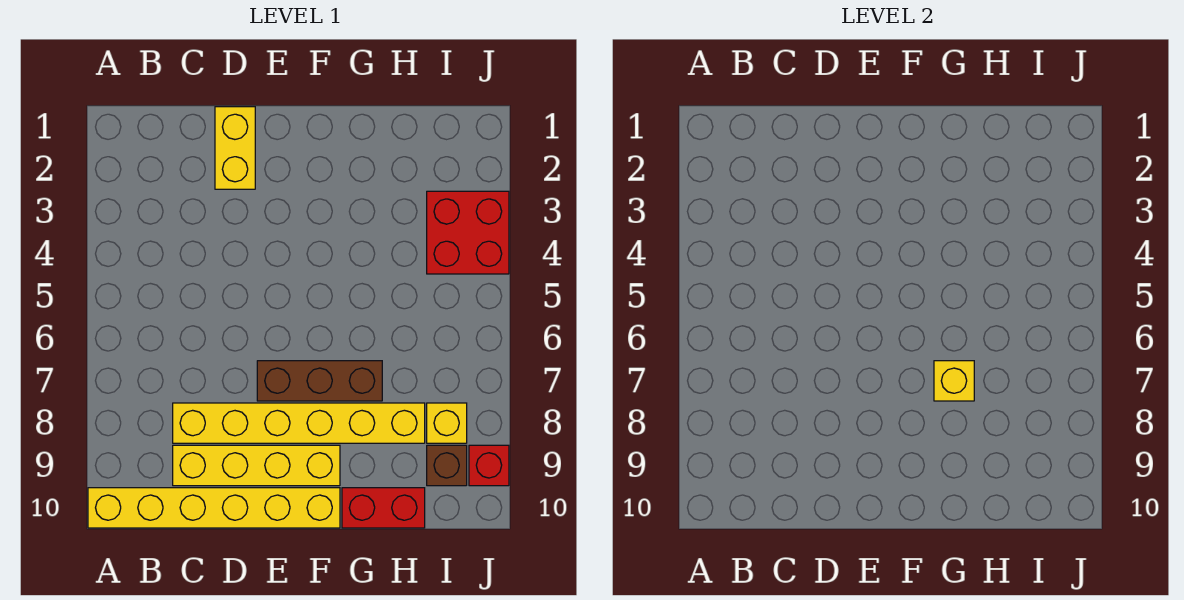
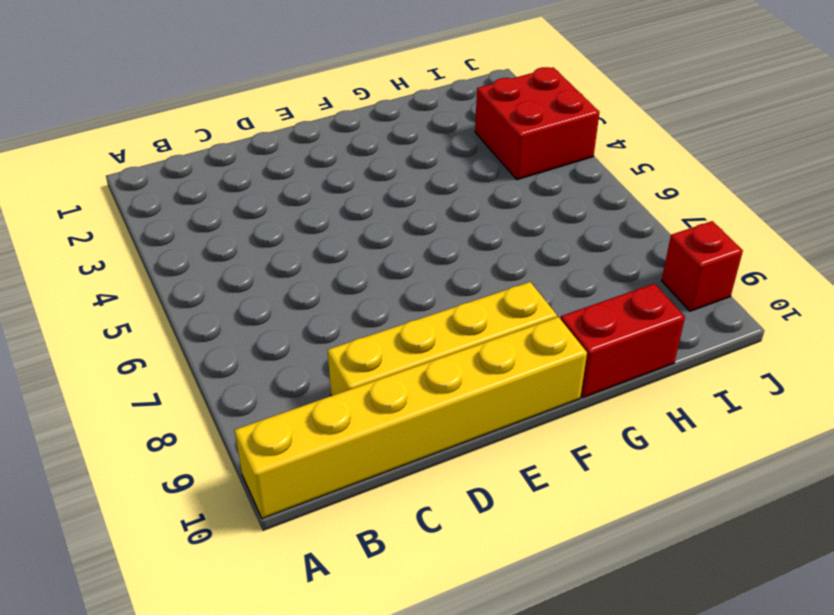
none -> yellow 1x6 brick [173,403,425,443]
none -> yellow 1x2 brick [215,107,255,189]

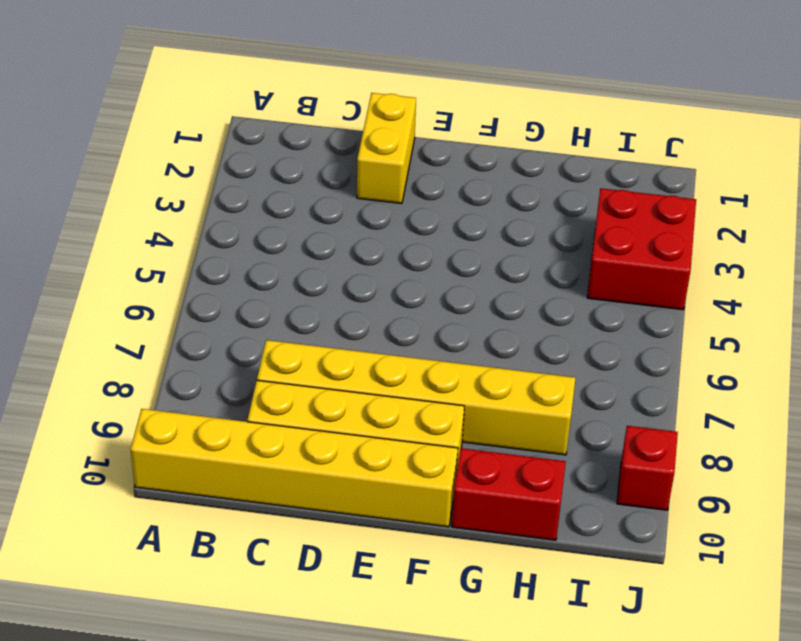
none -> brown 1x3 brick [257,361,382,401]
none -> yellow 1x1 brick [427,403,467,443]

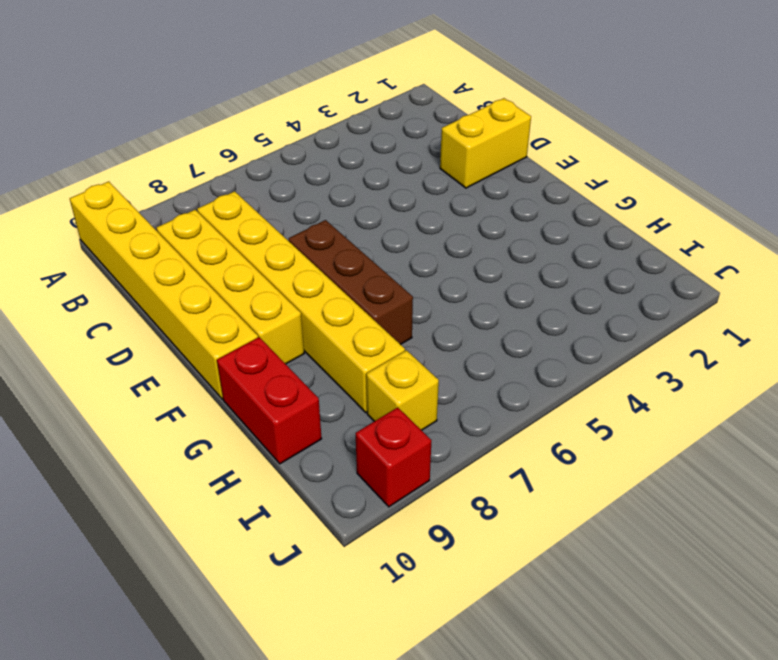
none -> red 2x2 brick [427,191,509,274]
none -> brown 1x1 brick [427,445,467,486]

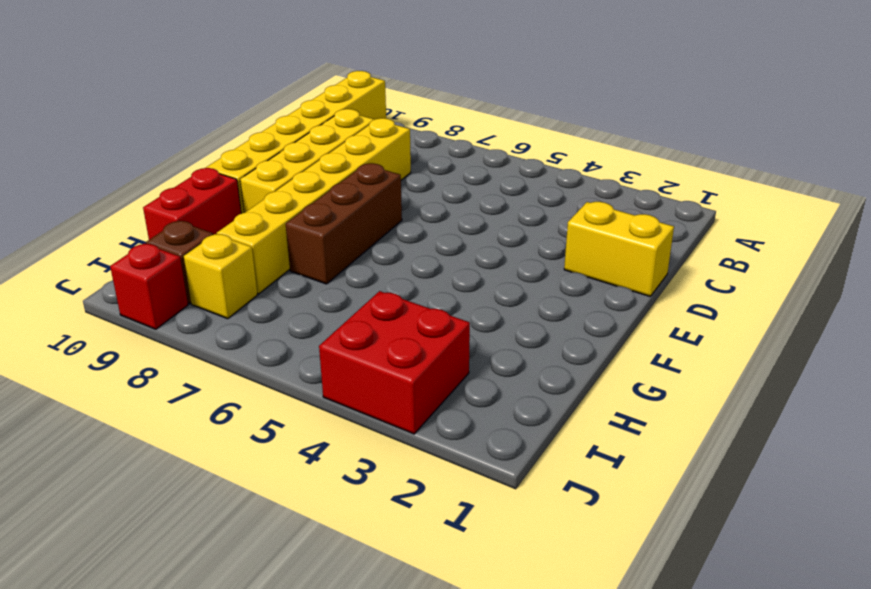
none -> yellow 1x1 brick [934,361,974,401]

